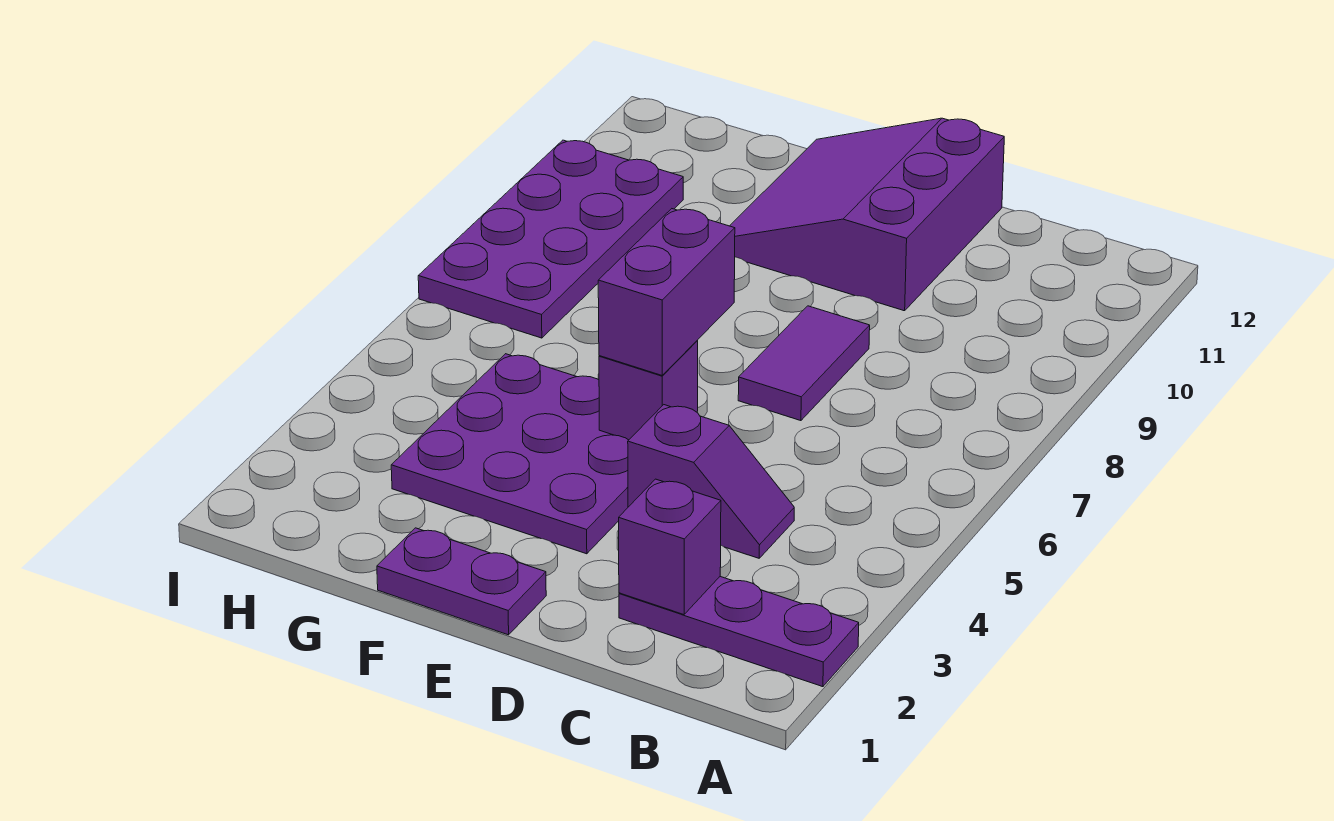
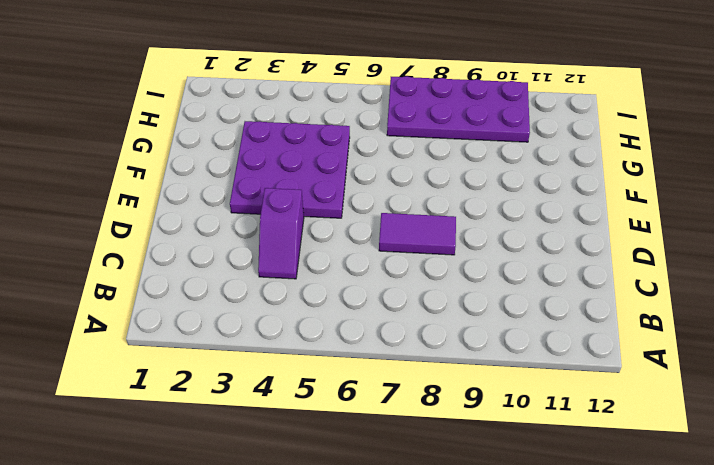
none -> purple 1x3 plate [619,577,859,687]
none -> purple 3x3 slope [730,118,1004,311]

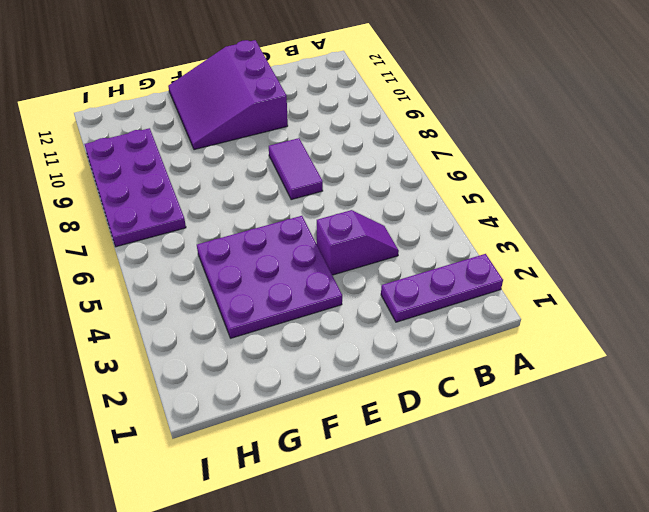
none -> purple 1x2 plate [377,528,546,635]
none -> purple 1x1 brick [619,479,721,615]

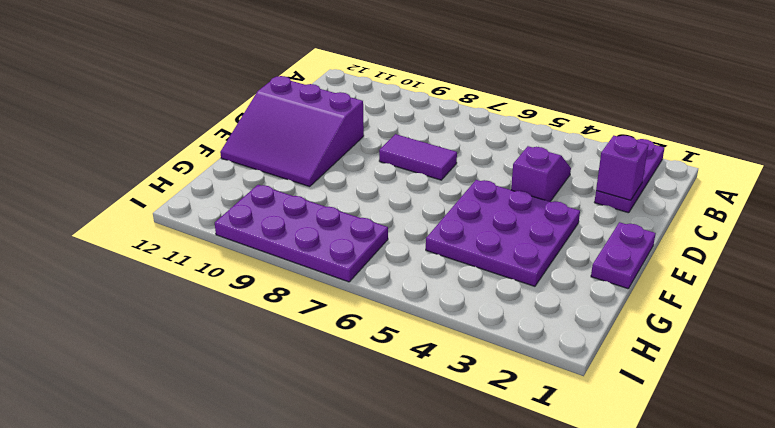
none -> purple 1x1 brick [599,341,698,440]
none -> purple 1x2 brick [598,209,735,375]

